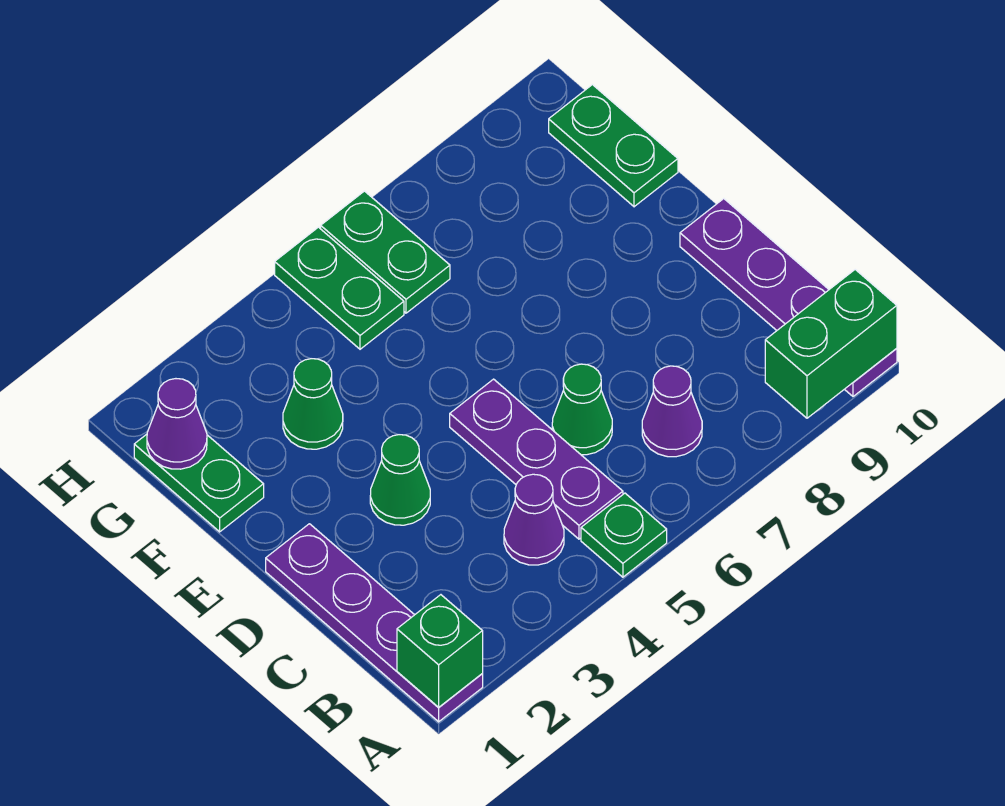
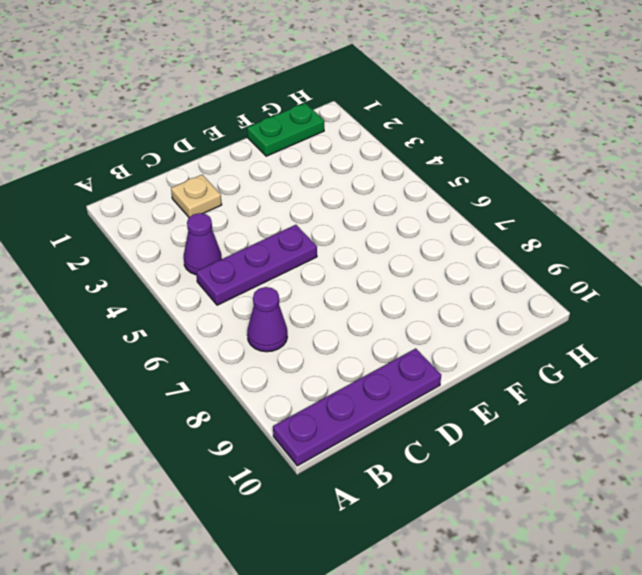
tan 1x1 plate [171,175,222,217] -> none
none -> purple 1x4 plate [266,524,483,722]
none -> green 1x1 plate [581,493,667,577]
none -> green 1x1 cone [552,364,612,455]

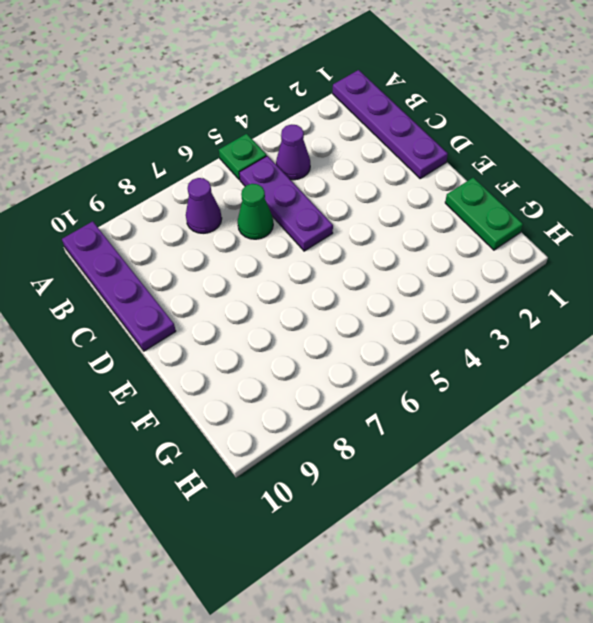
none -> green 1x1 cone [370,435,430,525]
none -> green 1x1 cone [283,359,343,449]
none -> green 1x2 plate [549,85,678,207]

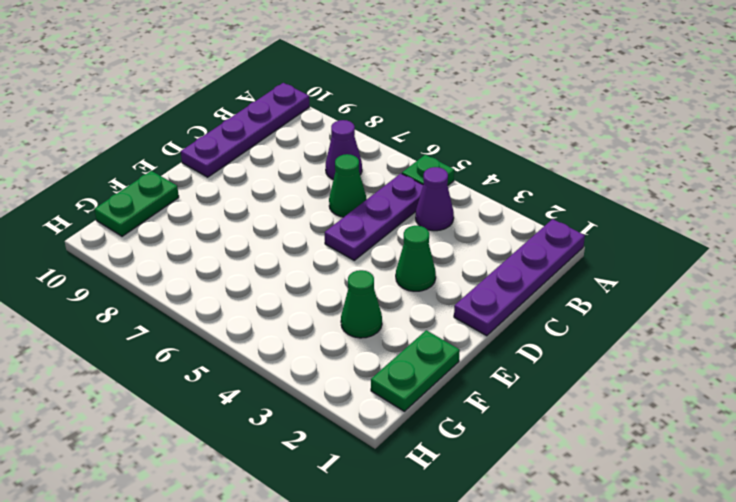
none -> green 1x2 plate [275,227,404,349]
none -> green 1x2 plate [321,191,450,313]
none -> green 1x1 brick [397,595,483,707]

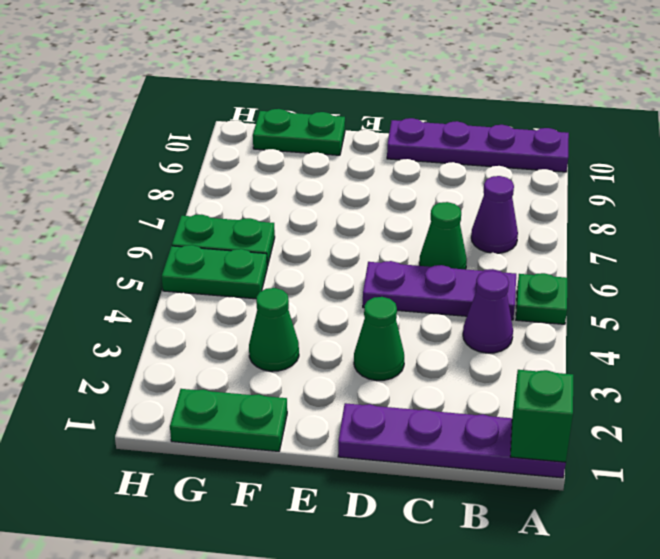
none -> green 1x2 brick [765,270,897,418]
none -> purple 1x1 cone [147,379,207,469]

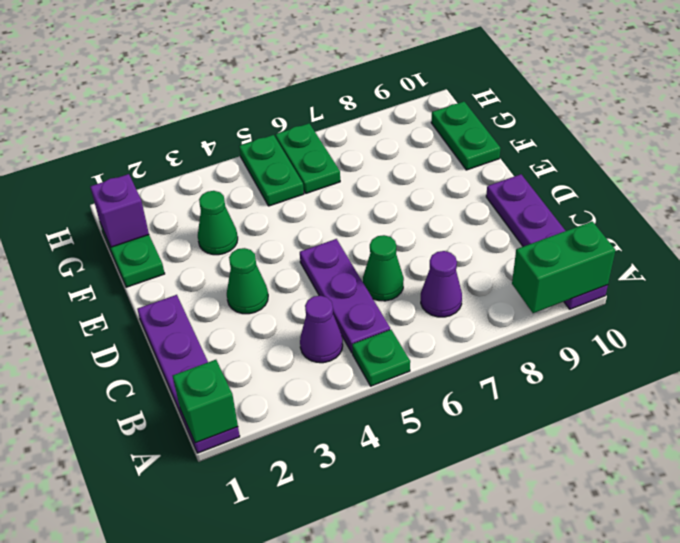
purple 1x1 brick [90,174,149,247] -> purple 1x1 cone [147,379,207,469]

